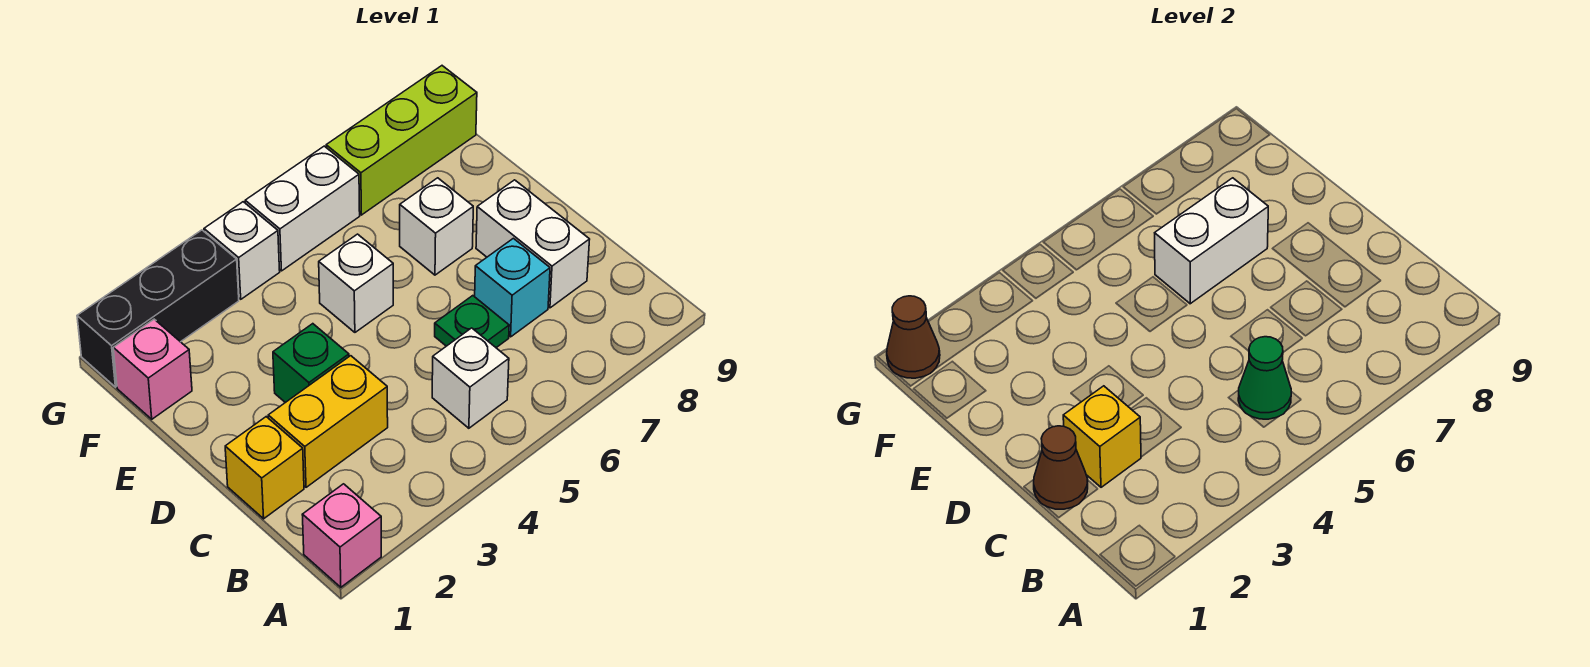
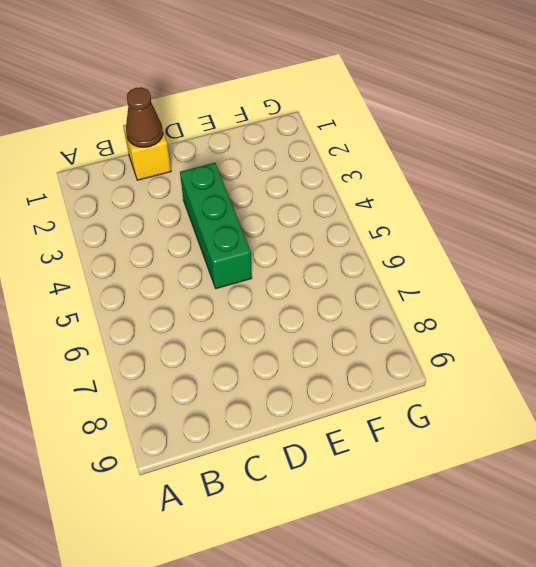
green 1x3 brick [180,163,252,289] -> green 1x1 brick [273,324,349,403]
none -> pink 1x1 brick [302,484,381,587]
none -> white 1x1 brick [432,328,509,428]
none -> yellow 1x2 brick [268,356,388,487]

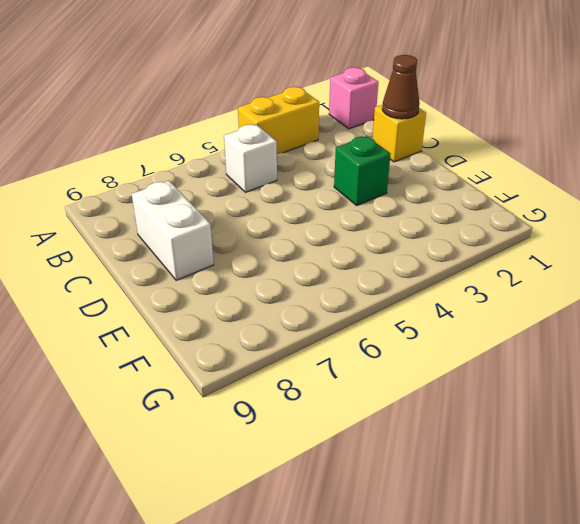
yellow 1x2 brick [238,87,319,154] -> yellow 1x2 brick moved to [268,356,388,487]
none -> green 1x1 plate [435,296,509,348]
none -> cyan 1x1 brick [475,238,550,337]
none -> white 1x1 brick [319,234,393,332]

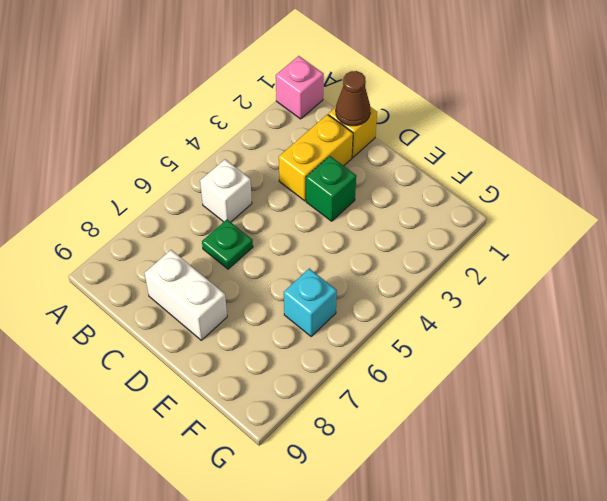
cyan 1x1 brick [284,269,337,336] -> cyan 1x1 brick moved to [475,238,550,337]
none -> white 1x1 brick [319,234,393,332]
none -> white 1x1 brick [400,178,473,275]
none -> pink 1x1 brick [113,319,192,419]

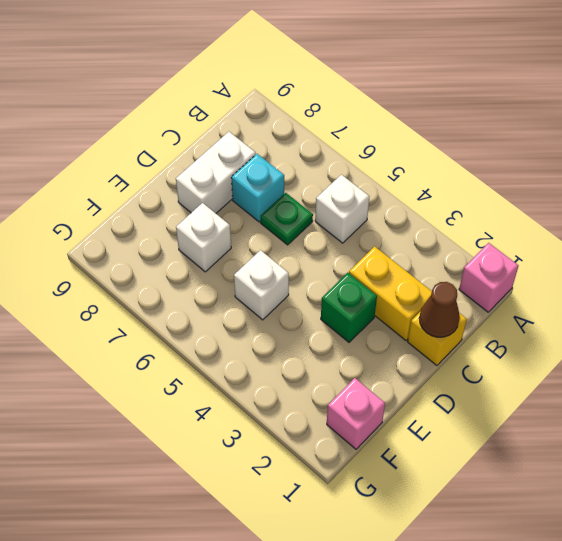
none -> black 1x3 brick [77,230,239,387]
none -> white 1x1 brick [204,202,280,299]
none -> white 1x2 brick [245,146,360,271]

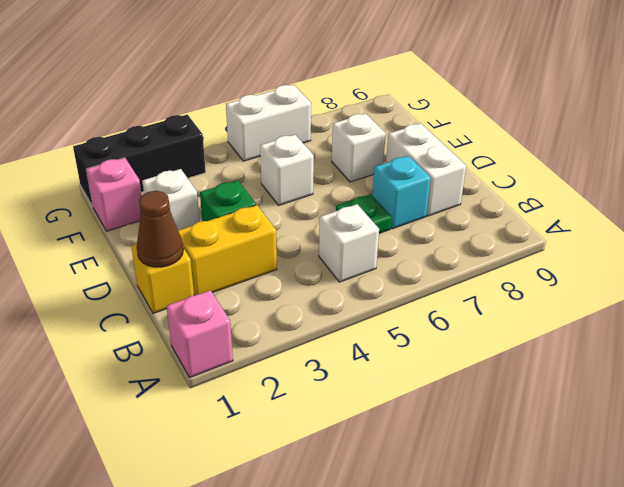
white 1x1 brick [142,169,200,230] -> white 1x1 brick moved to [204,202,280,299]
none -> lime 1x3 brick [326,66,477,215]
none -> green 1x1 cone [1238,337,1291,419]
none -> yellow 1x1 brick [1063,386,1141,487]

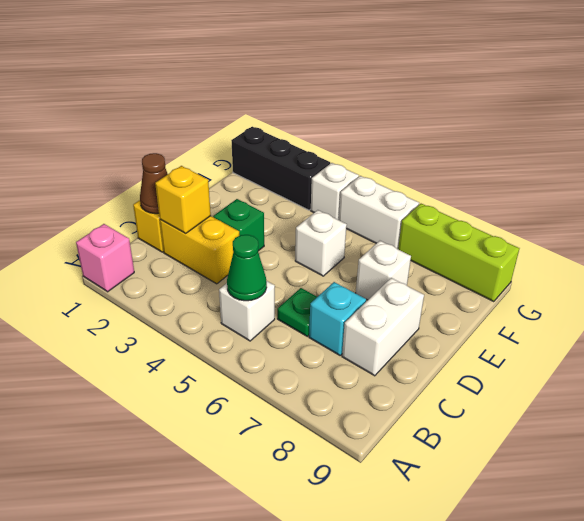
none -> pink 1x1 brick [113,319,192,419]
none -> white 1x2 brick [1155,178,1268,304]
none -> brown 1x1 cone [887,296,940,378]

